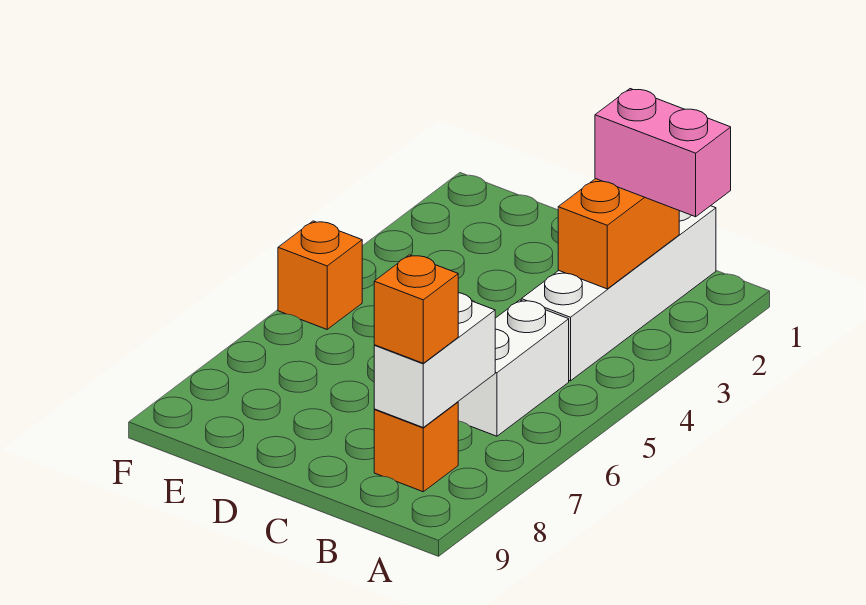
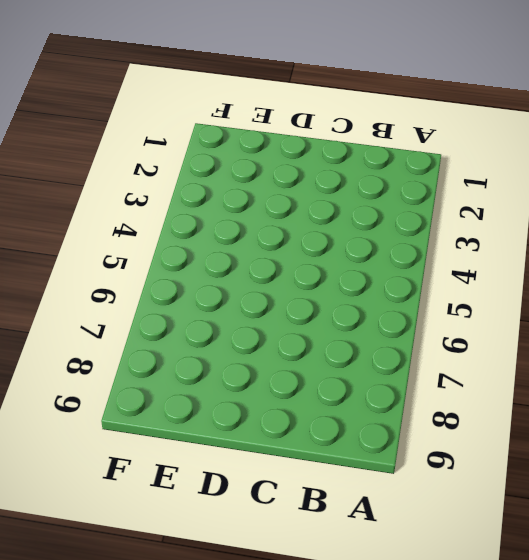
none -> white 1x4 brick [521,206,716,381]
none -> white 1x2 brick [458,300,569,436]

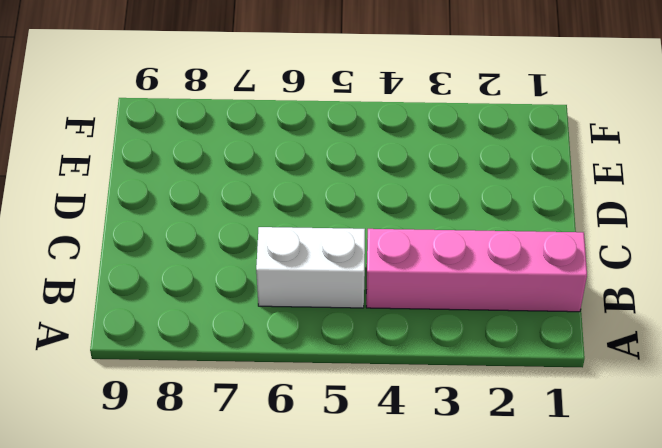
pink 1x4 brick [366,229,587,312] -> white 1x4 brick [521,206,716,381]
none -> orange 1x1 brick [374,402,458,492]
none -> orange 1x1 brick [278,221,362,329]

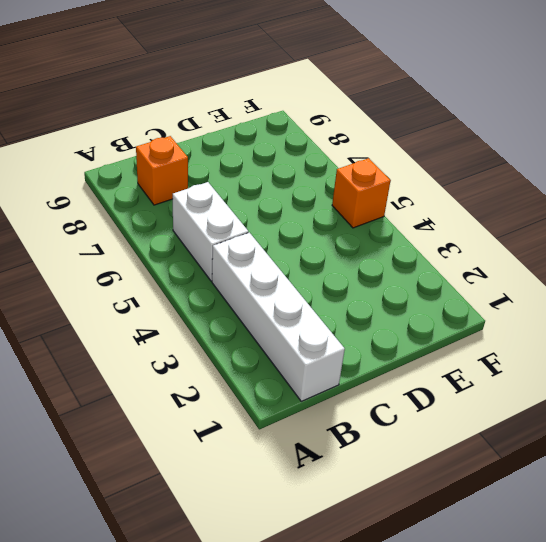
none -> orange 1x2 brick [558,179,679,289]
none -> white 1x2 brick [374,293,495,427]

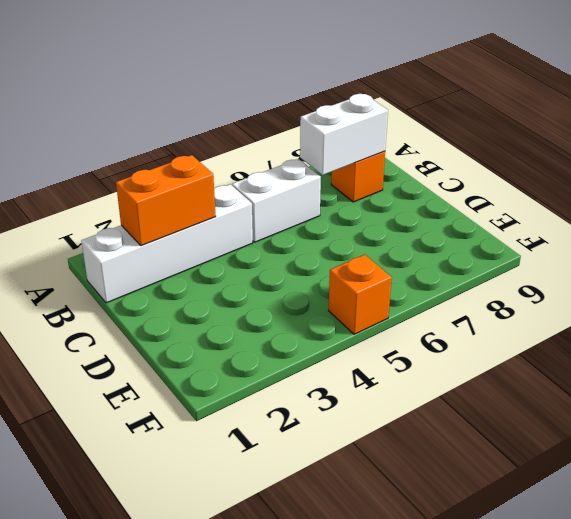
none -> pink 1x2 brick [595,89,731,217]
none -> orange 1x1 brick [374,255,458,363]

